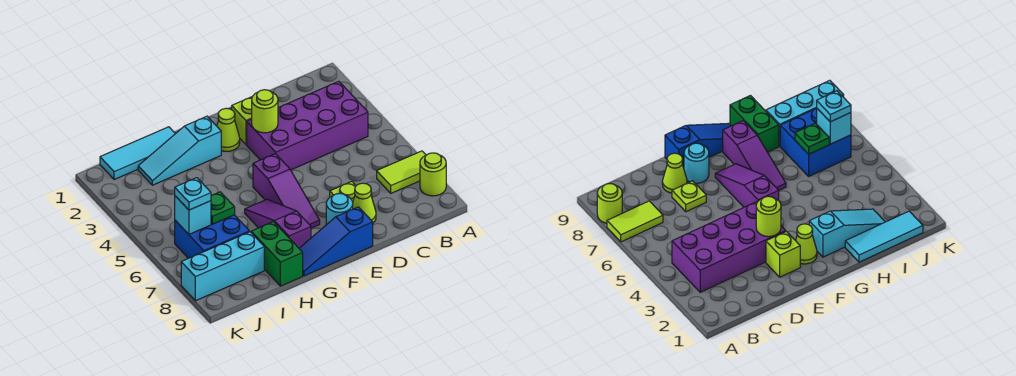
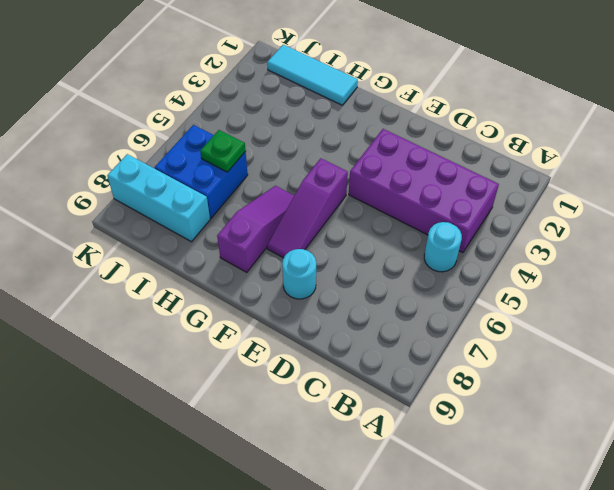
cyan 1x1 round brick [424,222,462,272] -> none
none -> lime 1x2 tile [377,151,426,193]
none -> lime 1x1 round brick [420,153,446,196]
none -> lime 1x1 plate [330,182,356,202]

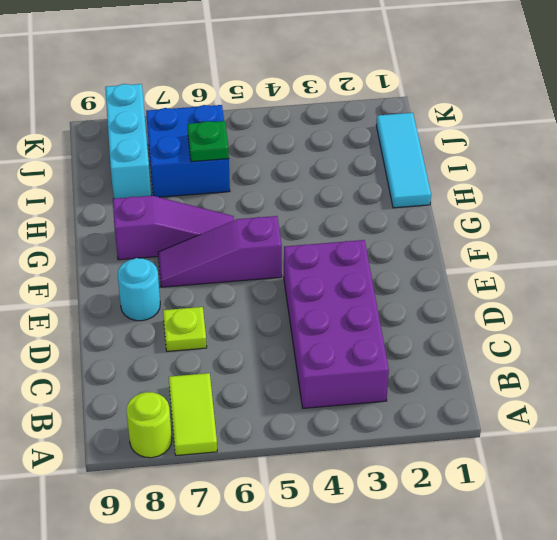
none -> lime 1x1 cone [353,183,376,223]
none -> lime 1x1 brick [232,97,252,145]
none -> blue 1x3 slope [299,207,373,276]

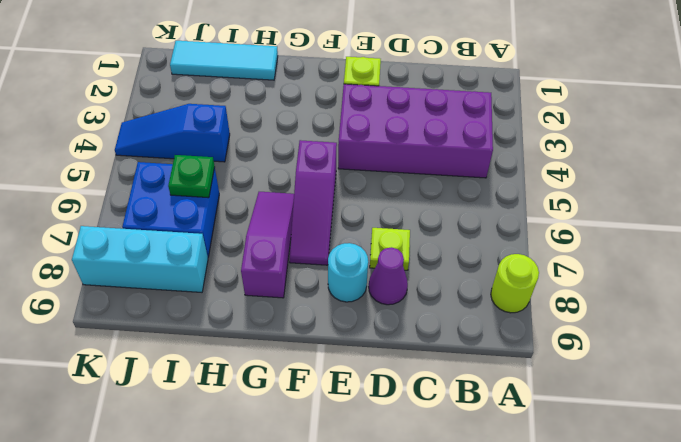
purple 1x1 cone [369,247,408,305] -> lime 1x1 cone [353,183,376,223]
blue 1x3 slope [115,104,230,162] -> blue 1x3 slope moved to [299,207,373,276]
none -> lime 1x2 tile [377,151,426,193]
none -> lime 1x1 cone [217,108,240,151]
none -> cyan 1x3 slope [138,116,221,185]

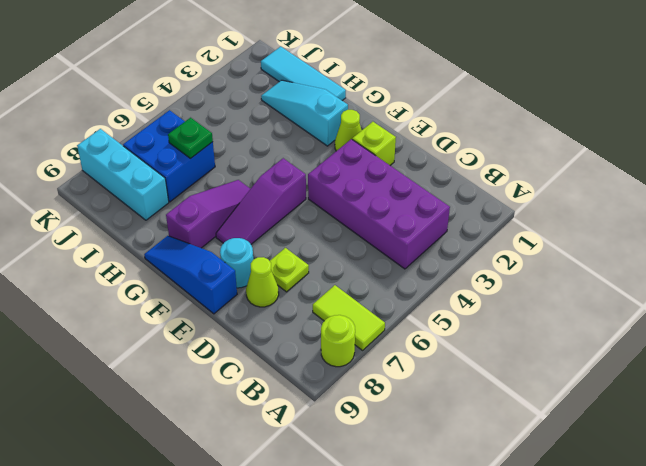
none -> green 1x2 brick [251,222,303,286]
none -> lime 1x1 round brick [252,90,278,133]
none -> cyan 1x1 brick [175,196,211,234]

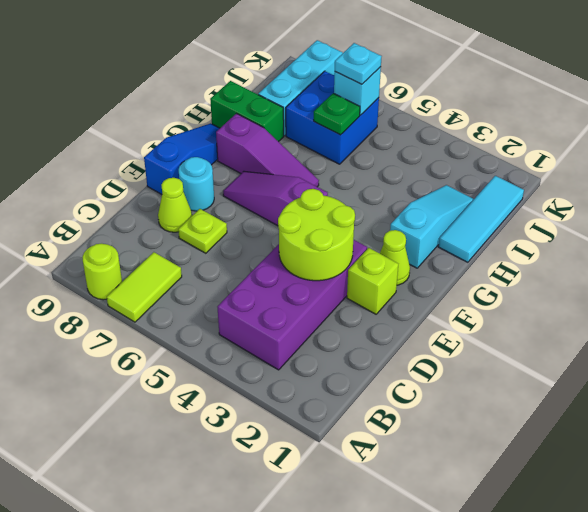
lime 2x2 round brick [278,189,355,281] -> lime 1x1 round brick [252,90,278,133]

